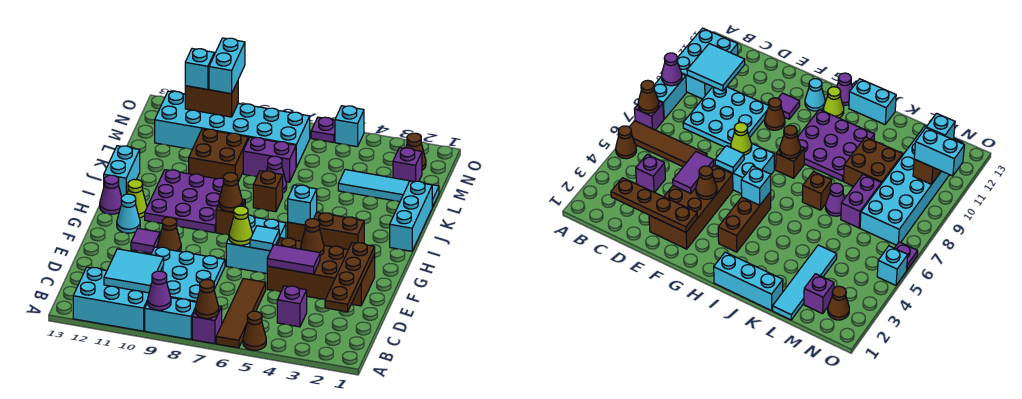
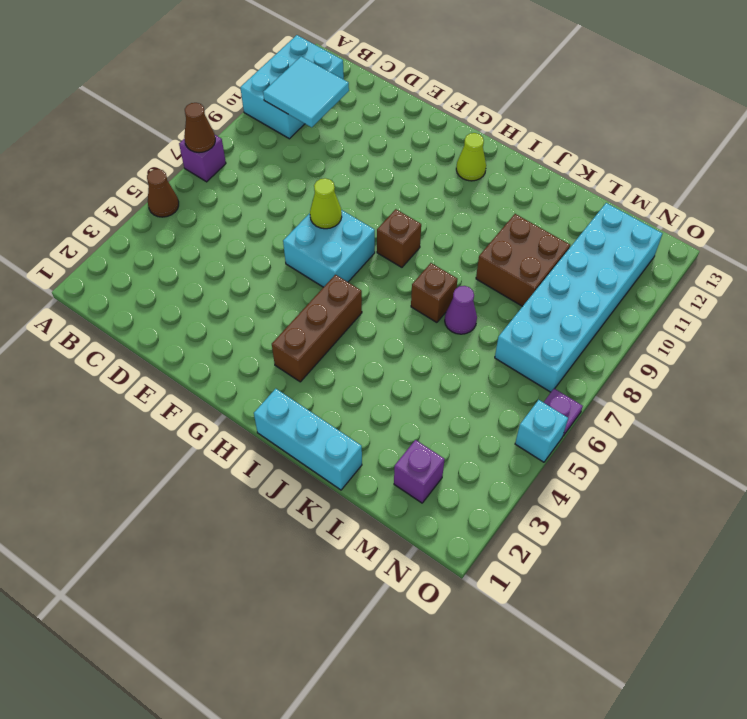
none -> brown 1x4 tile [216,279,266,348]
none -> cyan 1x2 brick [145,298,196,339]
none -> purple 1x1 brick [277,286,307,327]
none -> cyan 3x3 plate [151,247,225,302]

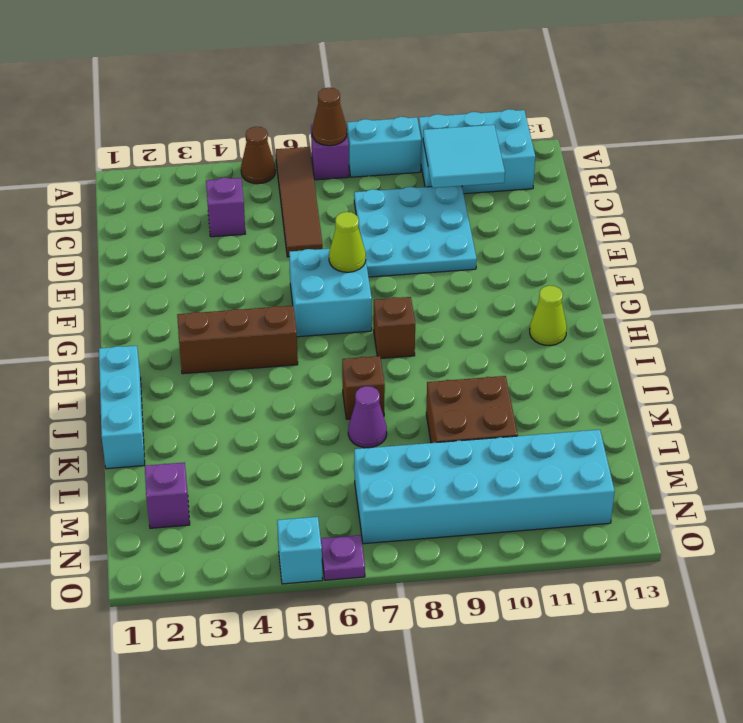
none -> brown 2x4 brick [267,238,375,306]
none -> brown 1x1 cone [158,217,181,251]
none -> purple 1x1 tile [131,228,160,253]
none -> cyan 1x1 cone [117,194,140,233]

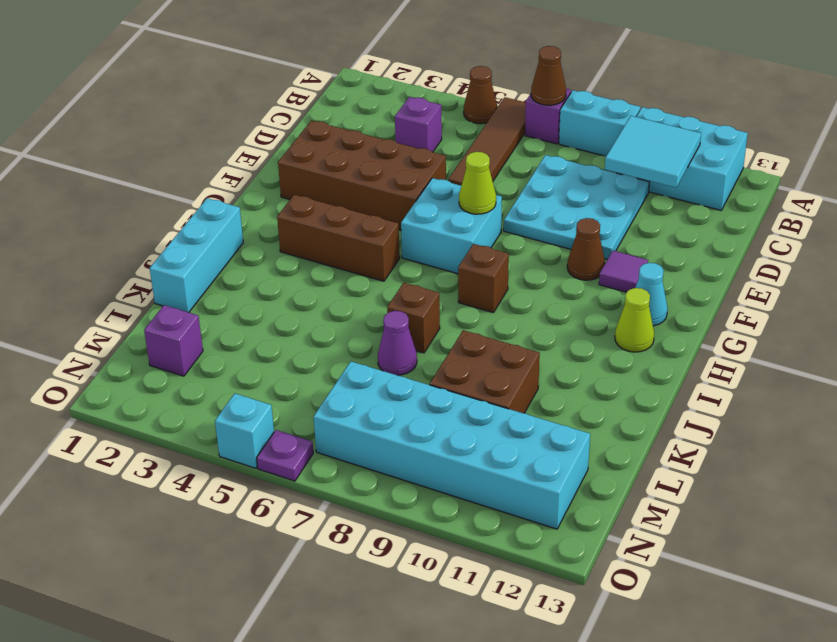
none -> purple 3x3 plate [145,170,223,233]
none -> purple 1x1 cone [100,175,122,214]
none -> cyan 1x2 brick [104,146,140,196]
none -> cyan 1x4 tile [338,170,439,207]

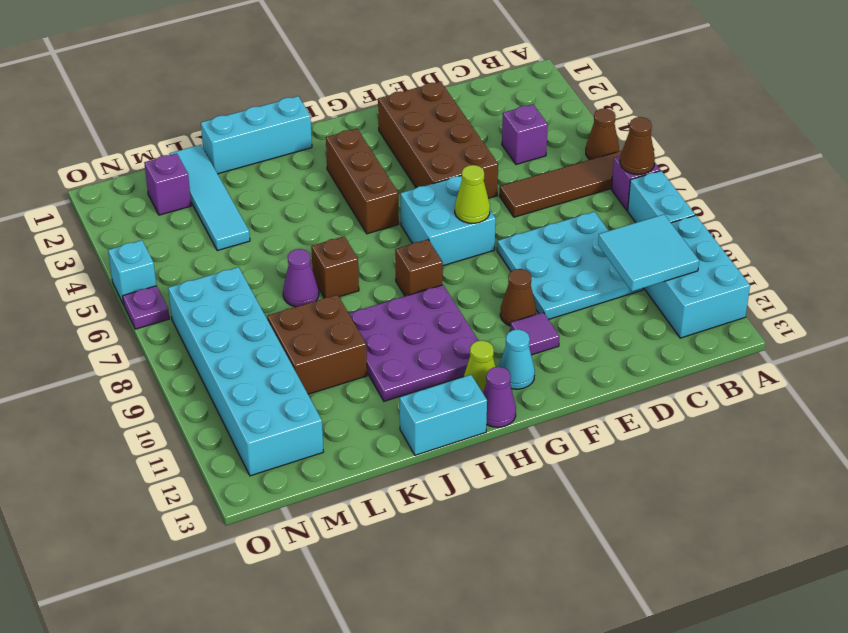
none -> purple 1x2 brick [243,137,296,182]
none -> brown 1x1 cone [406,133,426,170]
none -> purple 1x1 cone [148,271,171,310]
none -> brown 1x4 plate [325,242,375,312]

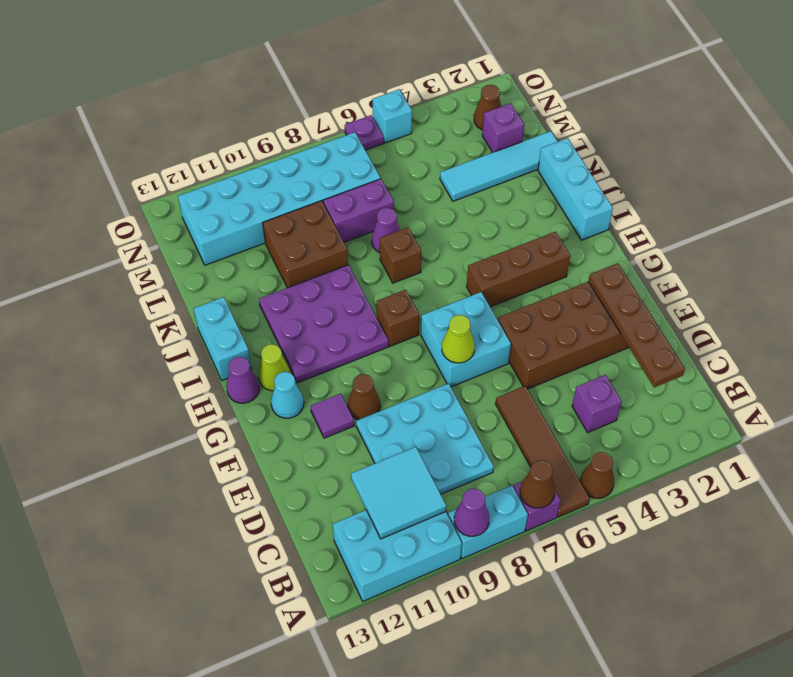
none -> purple 1x2 tile [267,245,320,274]
none -> brown 1x1 cone [301,219,324,256]
none -> cyan 1x1 tile [250,226,279,251]
none -> cyan 1x1 brick [288,185,317,225]

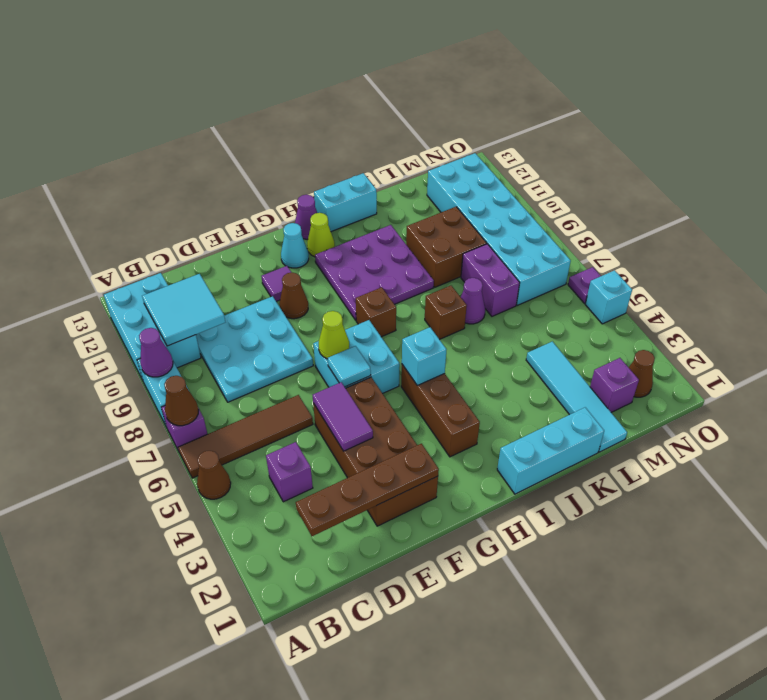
none -> brown 1x1 cone [301,219,324,256]
none -> brown 1x1 cone [219,173,242,212]
none -> brown 1x2 brick [185,81,238,117]
none -> cyan 1x2 brick [209,38,245,94]

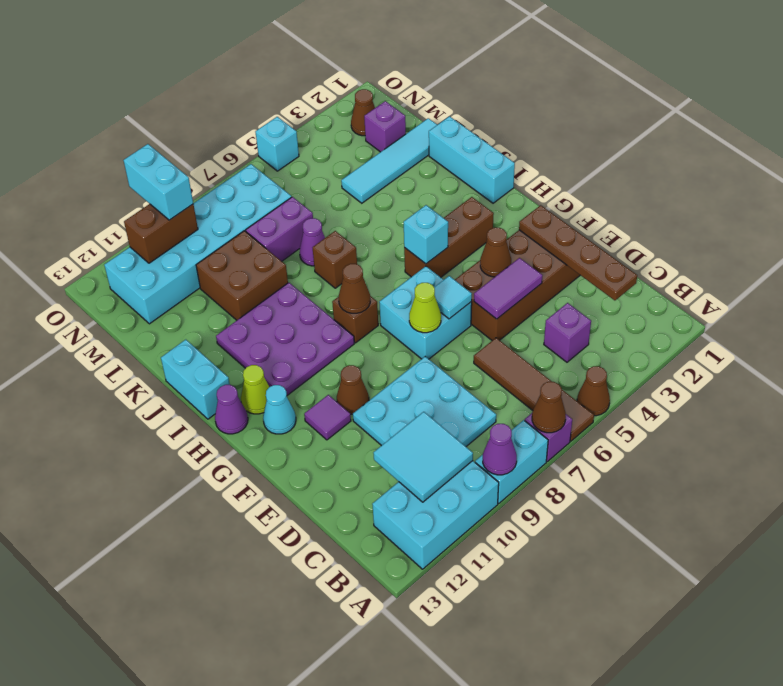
none -> purple 1x1 plate [311,117,335,143]
none -> cyan 1x1 brick [185,49,214,90]

